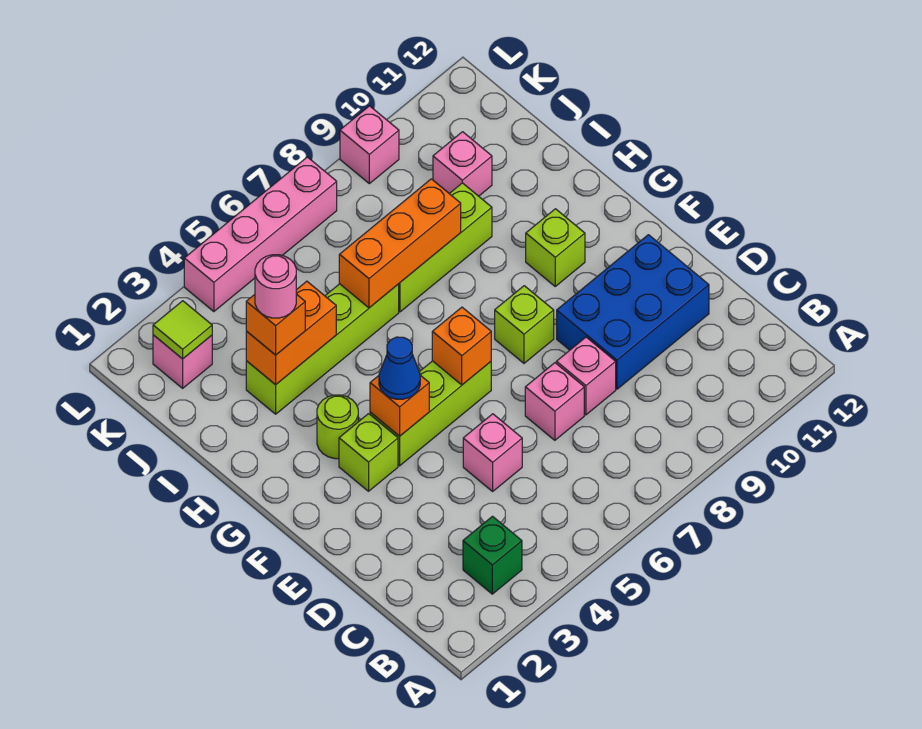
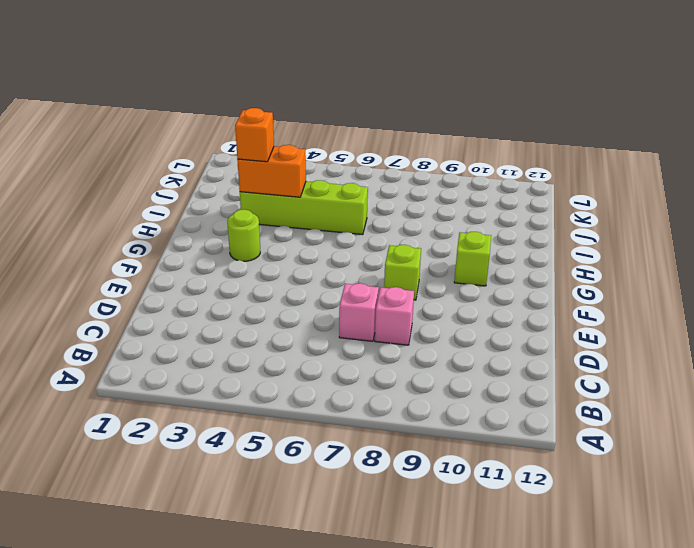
none -> green 1x1 brick [463,516,522,594]
none -> pink 1x1 brick [463,414,522,491]
none -> blue 2x3 brick [557,235,709,389]

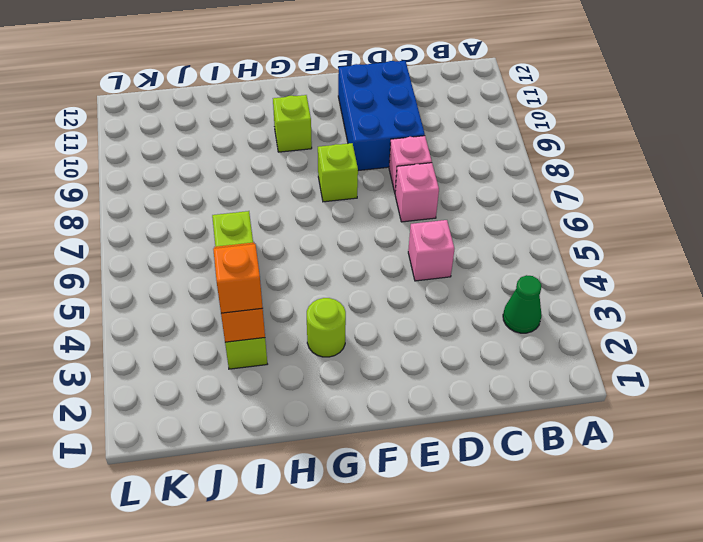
green 1x1 cone [503,275,542,333] -> green 1x1 brick [463,516,522,594]
none -> lime 1x1 brick [339,414,398,491]
none -> lime 1x3 brick [370,361,491,466]
none -> lime 1x3 brick [399,183,492,312]

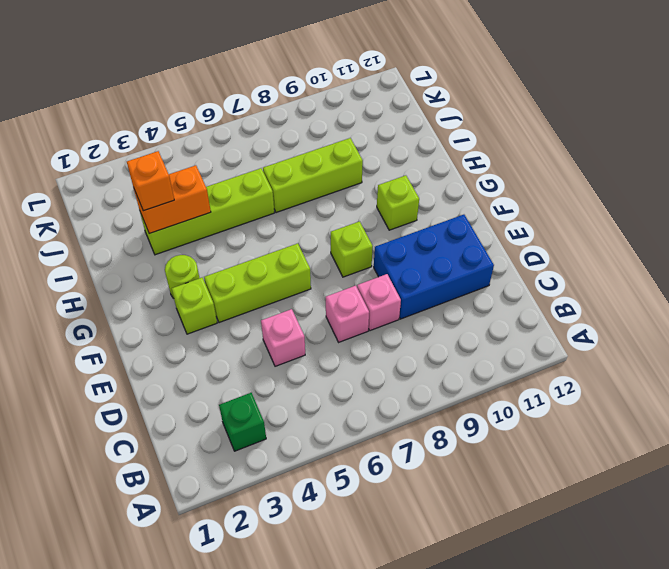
none -> pink 1x1 brick [433,132,492,196]
none -> pink 1x1 brick [153,335,212,388]
none -> pink 1x4 brick [184,157,337,312]

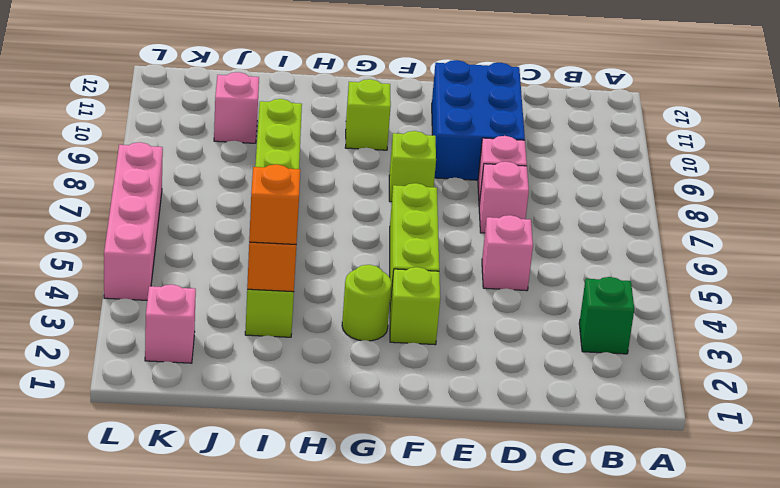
none -> pink 1x1 brick [340,106,399,184]
none -> orange 1x1 brick [370,375,429,436]
none -> orange 1x1 brick [432,307,491,385]

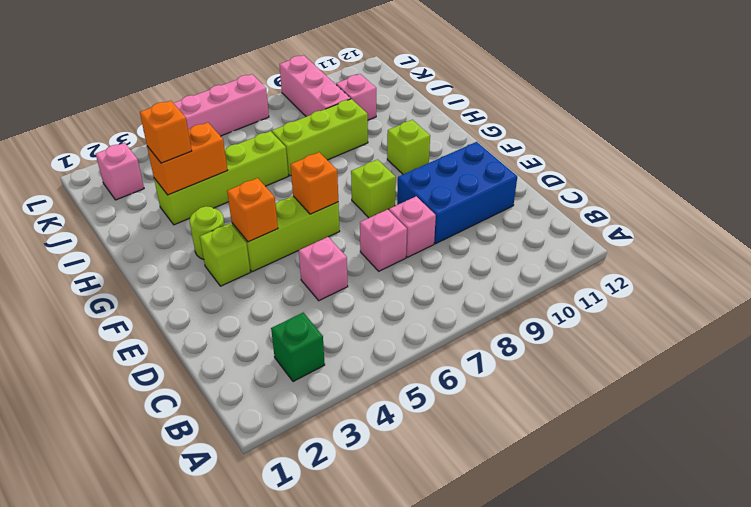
pink 1x3 brick [279,55,351,117] -> pink 1x1 brick [340,106,399,184]
none -> orange 1x3 brick [339,179,461,308]
none -> lime 1x1 tile [153,301,212,359]
none -> blue 1x1 cone [379,337,420,399]

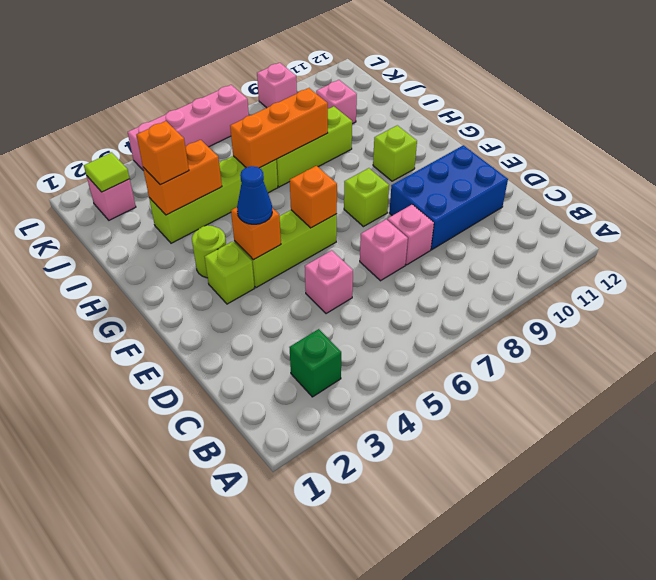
none -> pink 1x1 round brick [255,255,296,318]

